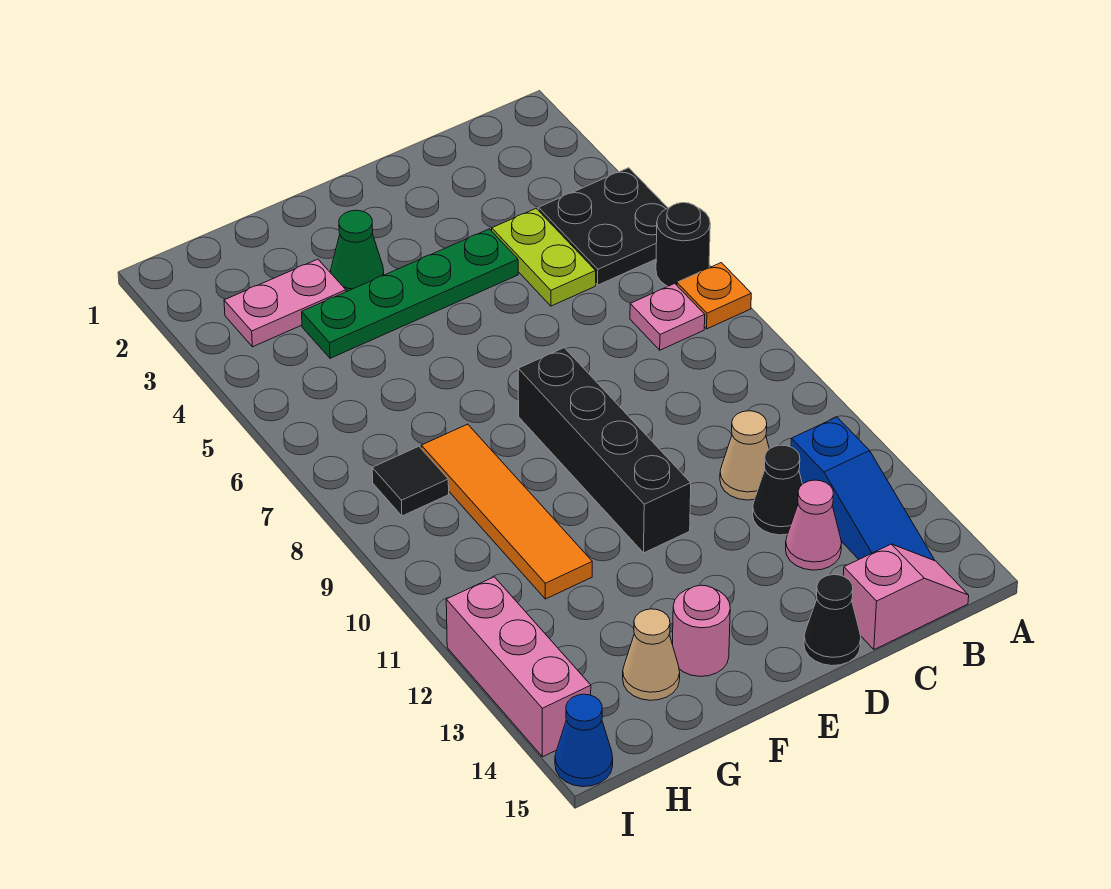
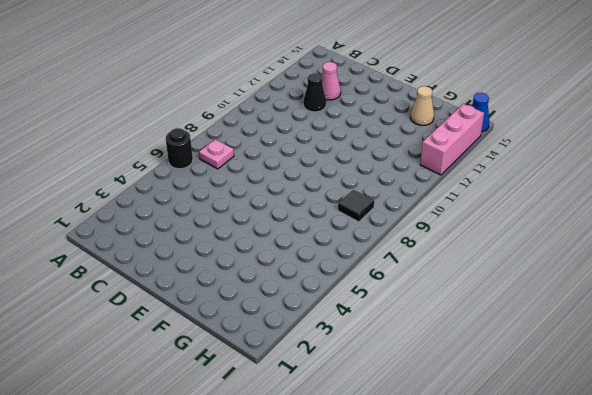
none -> black 2x2 plate [538,168,668,285]
none -> orange 1x1 plate [677,263,751,329]
none -> blue 1x3 slope [791,417,934,560]

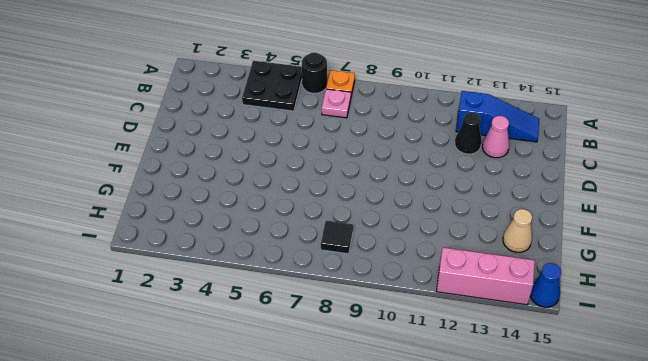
none -> pink 1x2 slope [843,544,969,650]
none -> lime 1x2 plate [492,209,596,306]
none -> tan 1x1 cone [720,411,769,500]

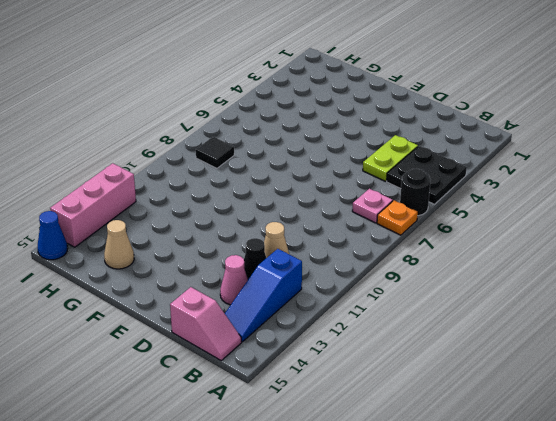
none -> green 1x4 plate [302,229,518,358]
none -> black 1x1 cone [804,575,861,666]
none -> black 1x4 brick [518,348,691,553]

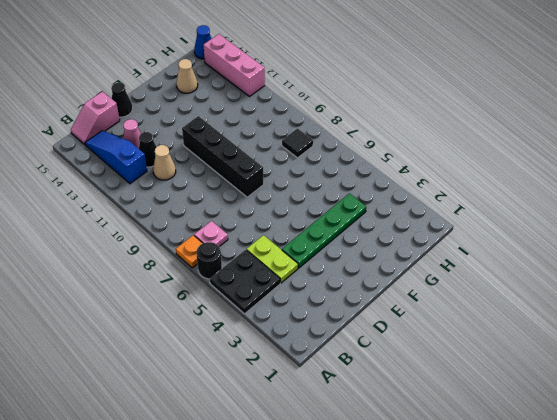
none -> green 1x1 cone [331,210,384,292]
none -> pink 1x1 round brick [672,585,730,676]
none -> pink 1x2 plate [224,259,346,347]

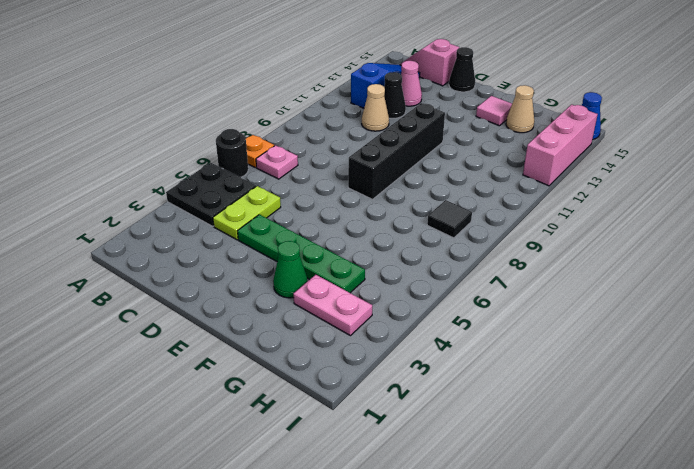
pink 1x1 tile [476,96,512,126] -> pink 1x1 round brick [672,585,730,676]
none -> orange 1x4 tile [421,424,592,599]

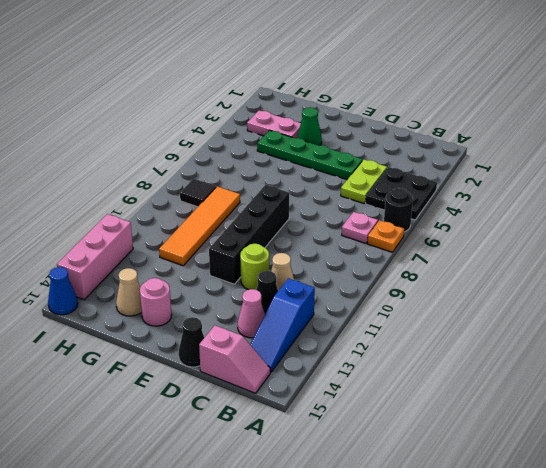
lime 1x1 round brick [240,244,269,290] -> none

